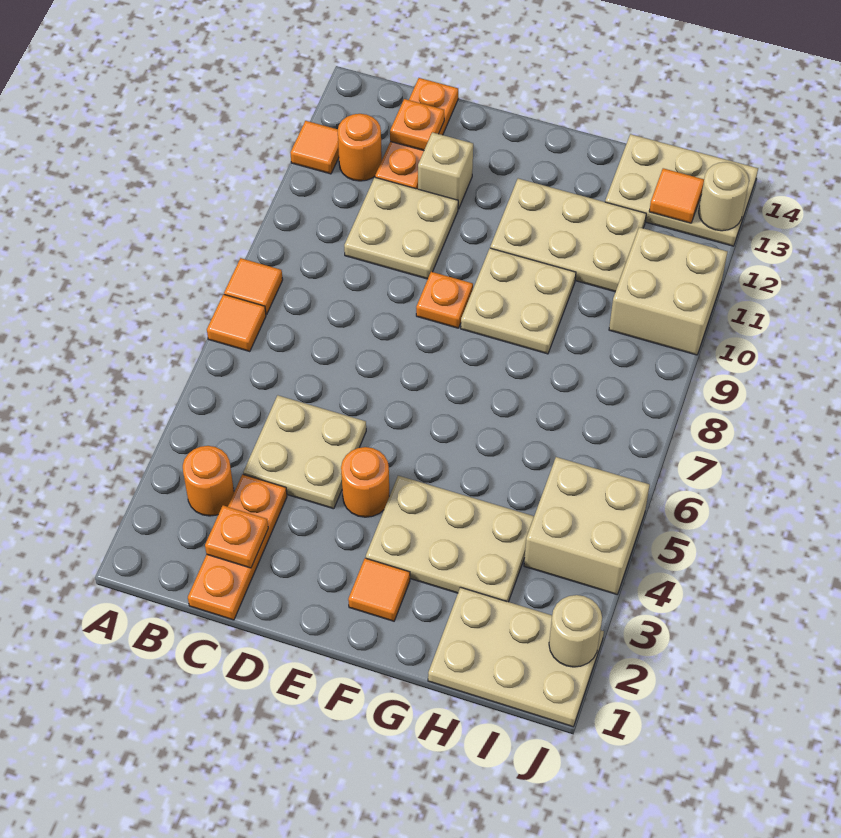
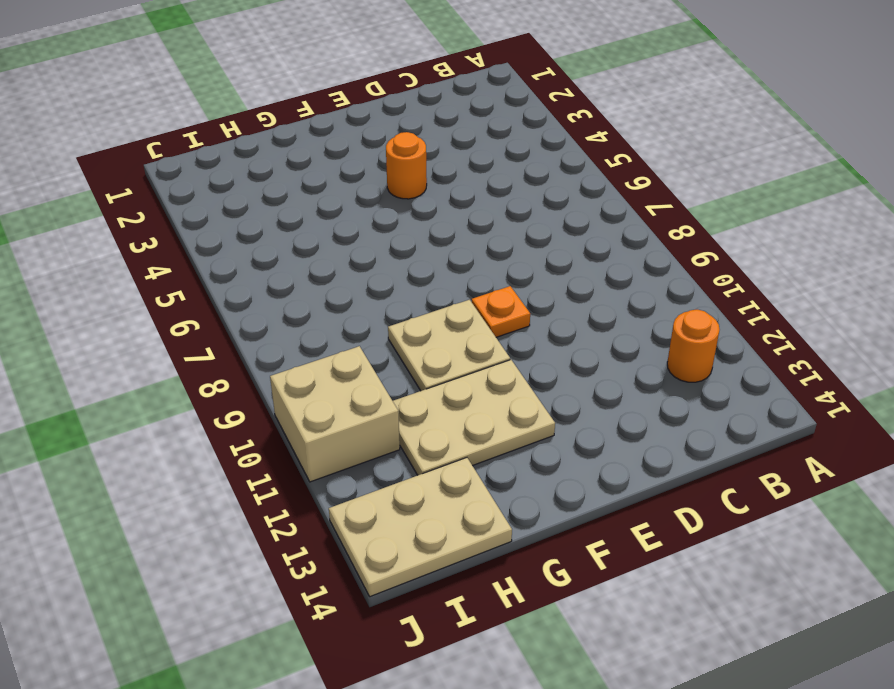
none -> orange 1x1 tile [207,294,266,352]
none -> orange 1x1 tile [224,258,283,314]
none -> orange 1x1 tile [290,121,339,174]

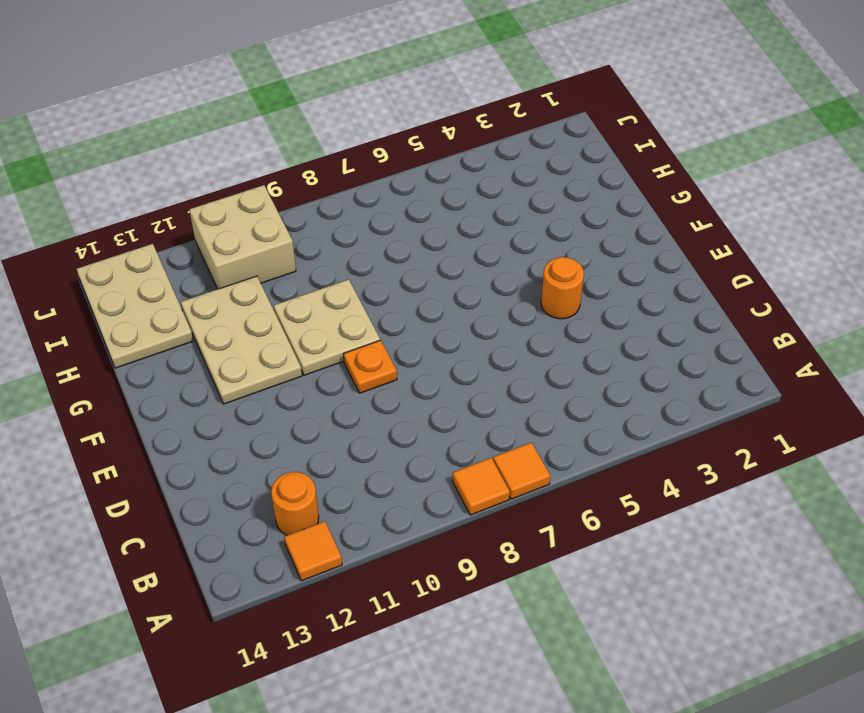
none -> orange 1x1 round brick [183,446,234,516]
none -> orange 1x3 plate [188,474,287,620]
none -> tan 2x2 plate [243,395,366,509]

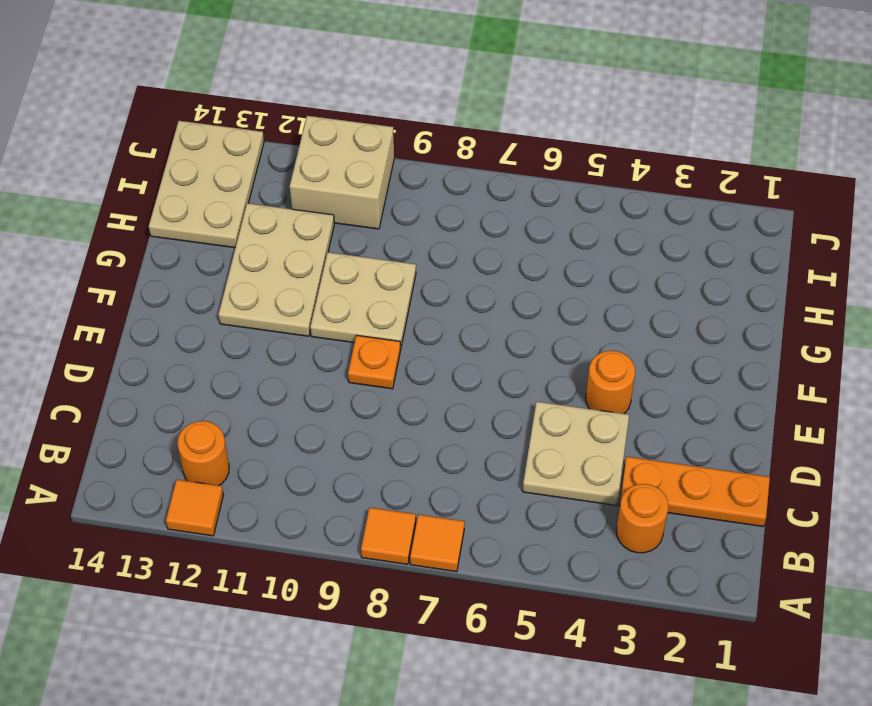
none -> tan 2x2 plate [344,177,458,279]
none -> orange 1x3 plate [375,78,458,189]
none -> tan 1x1 brick [418,132,473,209]

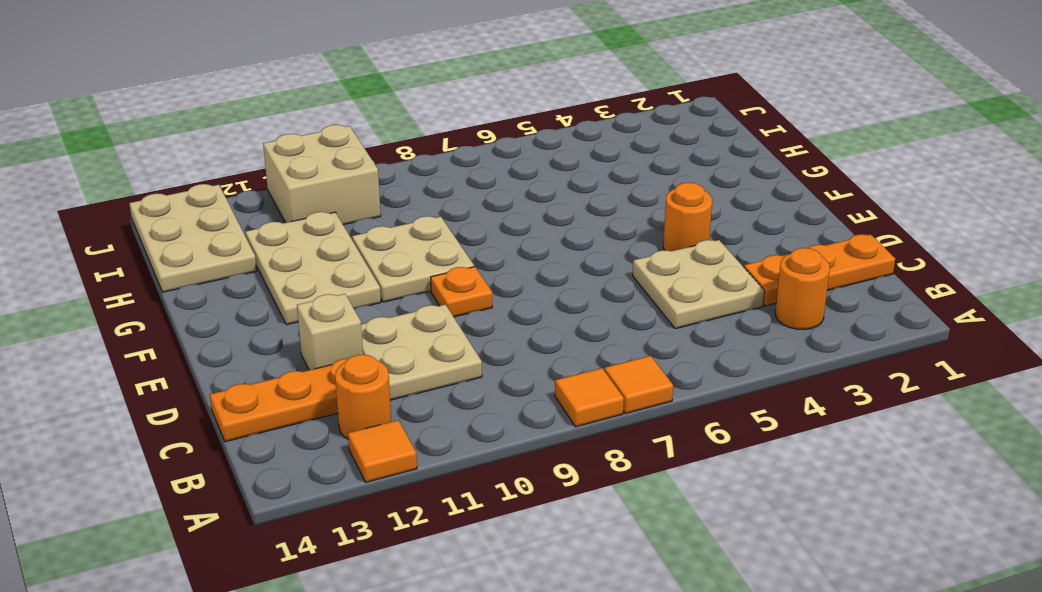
none -> orange 1x1 tile [348,558,410,621]
none -> tan 2x3 plate [366,476,534,602]
none -> tan 2x3 plate [428,587,604,727]

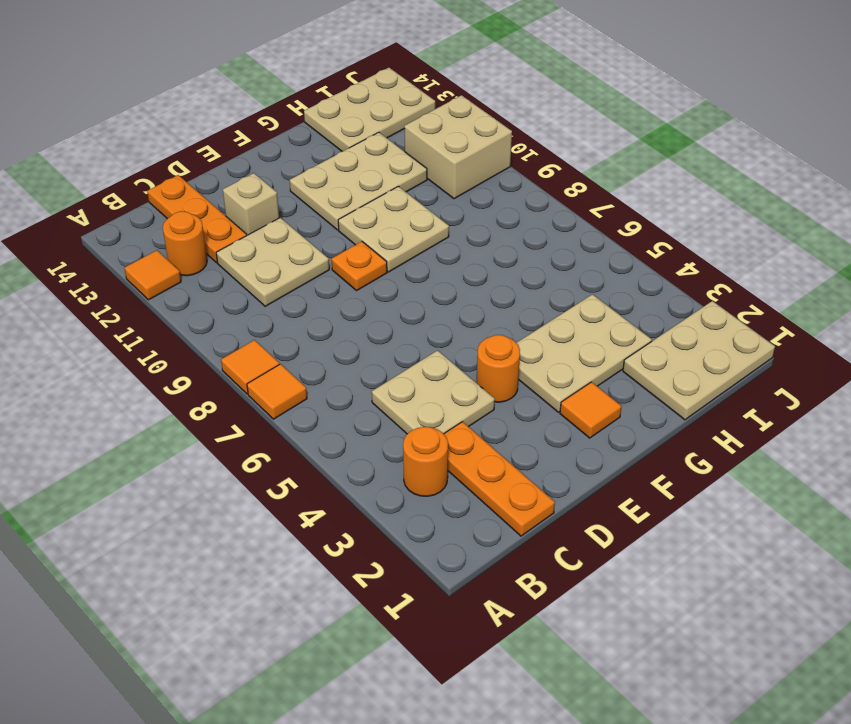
none -> tan 2x2 brick [524,457,650,594]
none -> orange 1x1 plate [205,506,268,568]
none -> orange 1x1 plate [390,99,444,151]

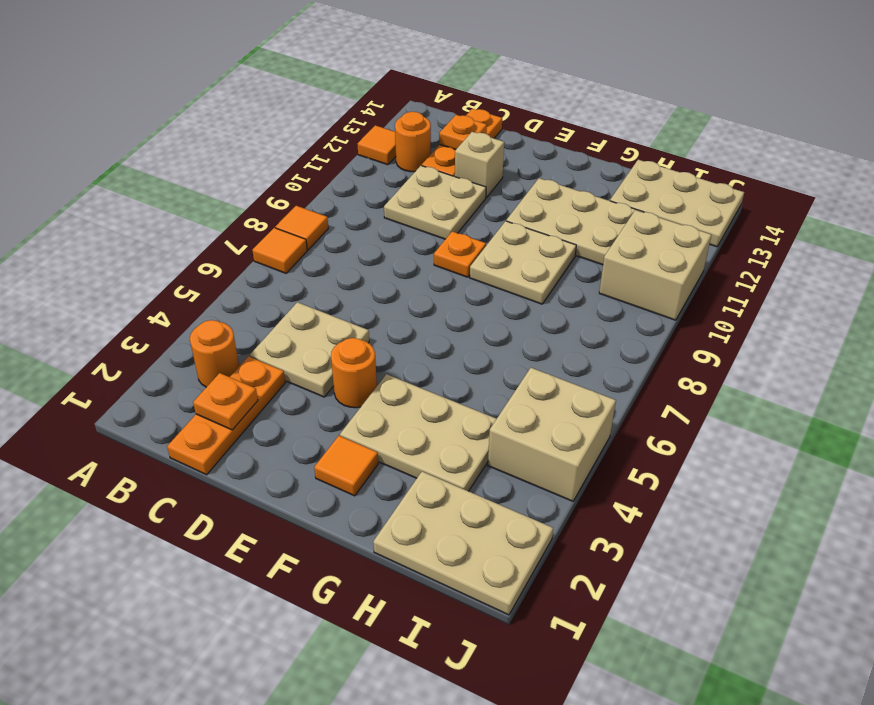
none -> orange 1x1 tile [649,168,704,223]
none -> tan 1x1 round brick [549,595,602,667]
none -> tan 1x1 round brick [699,162,749,231]

